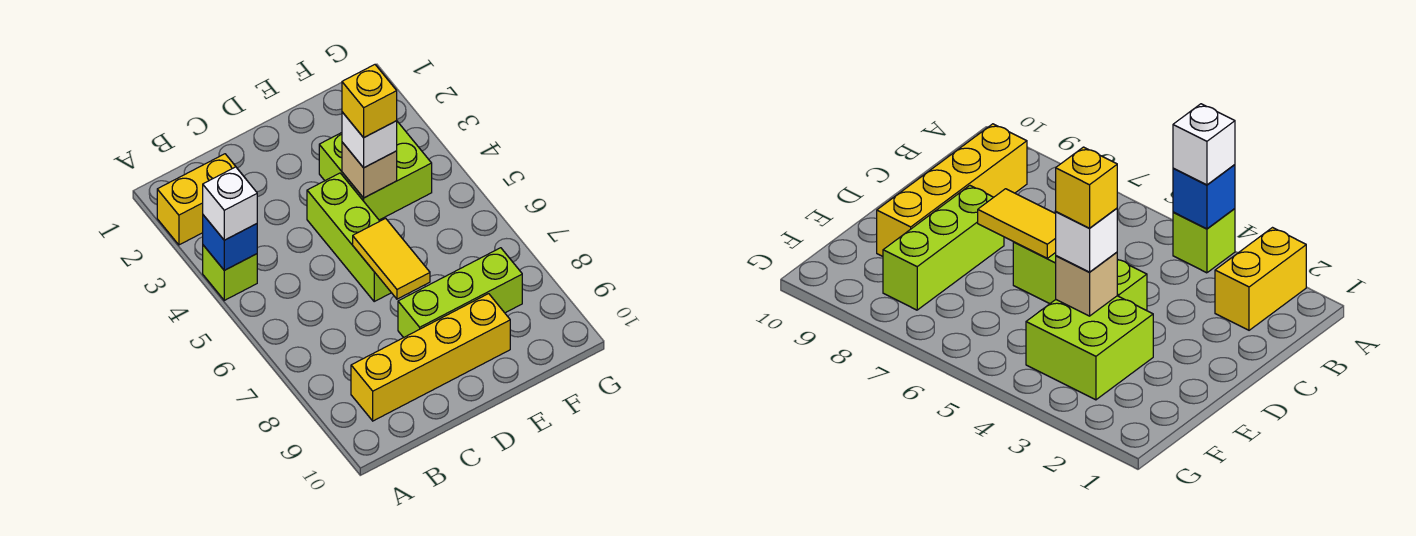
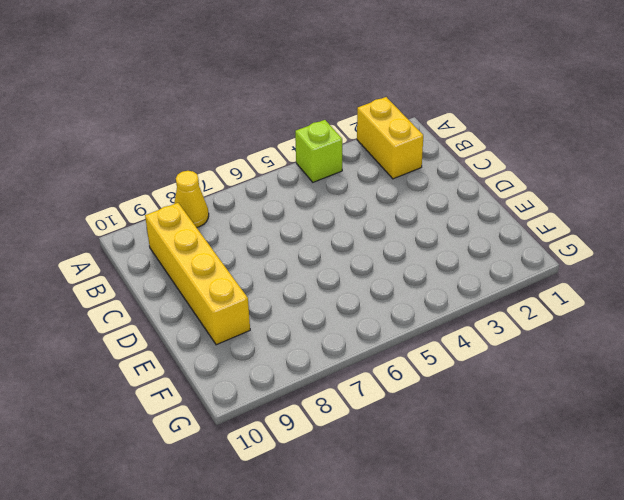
yellow 1x1 cone [174,171,209,227] -> none
none -> lime 1x3 brick [307,173,391,301]
none -> lime 1x3 brick [398,248,522,338]
none -> lime 2x2 brick [319,121,432,220]

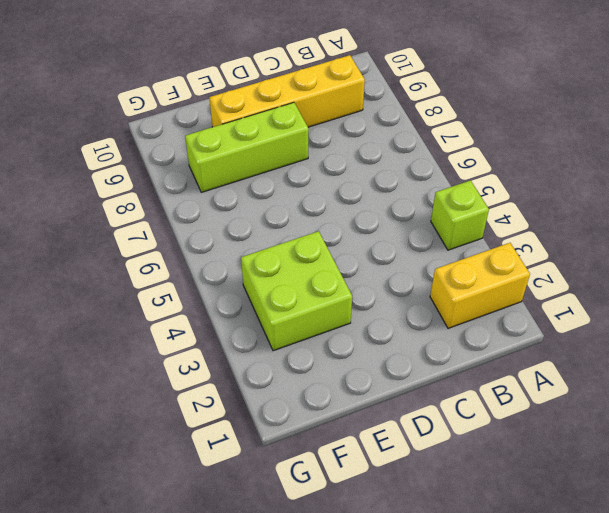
none -> lime 1x3 brick [307,173,391,301]
none -> blue 1x1 brick [203,215,257,270]
none -> yellow 1x2 tile [353,218,430,299]

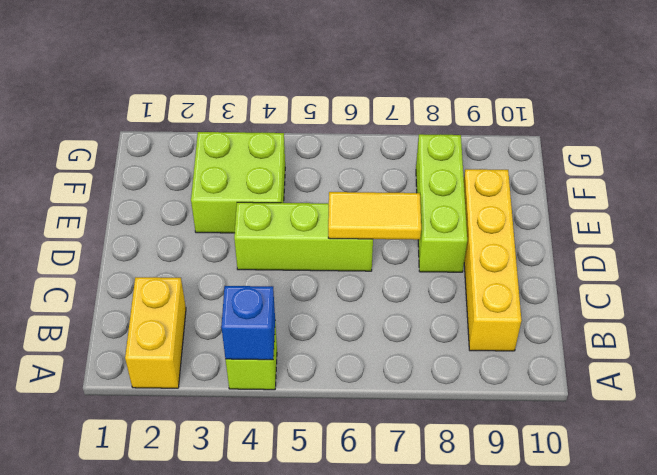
none -> tan 1x1 brick [342,142,397,198]
none -> white 1x1 brick [203,167,257,240]
none -> white 1x1 brick [342,112,397,168]

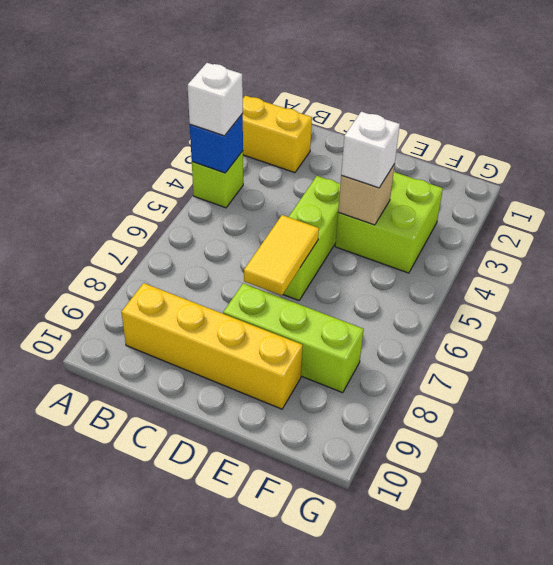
none -> yellow 1x1 brick [342,65,397,138]

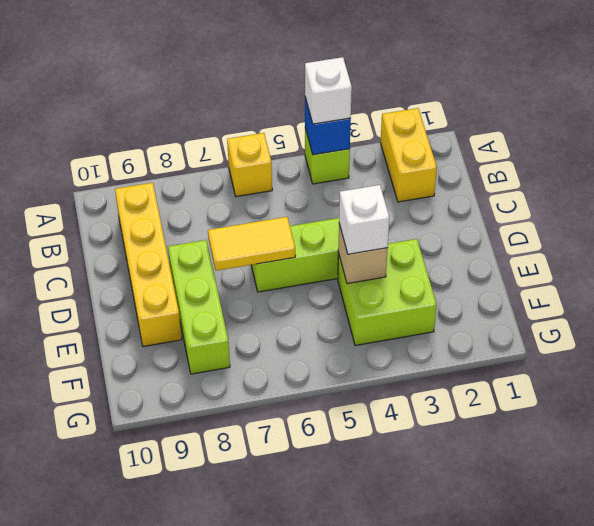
yellow 1x1 brick [227,133,272,197] -> yellow 1x1 brick moved to [342,65,397,138]

